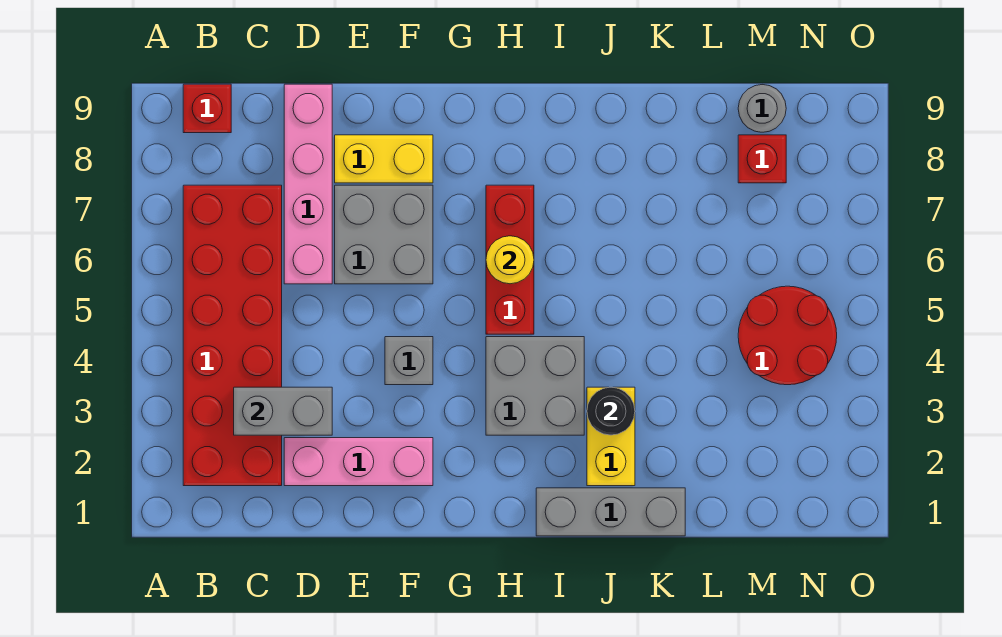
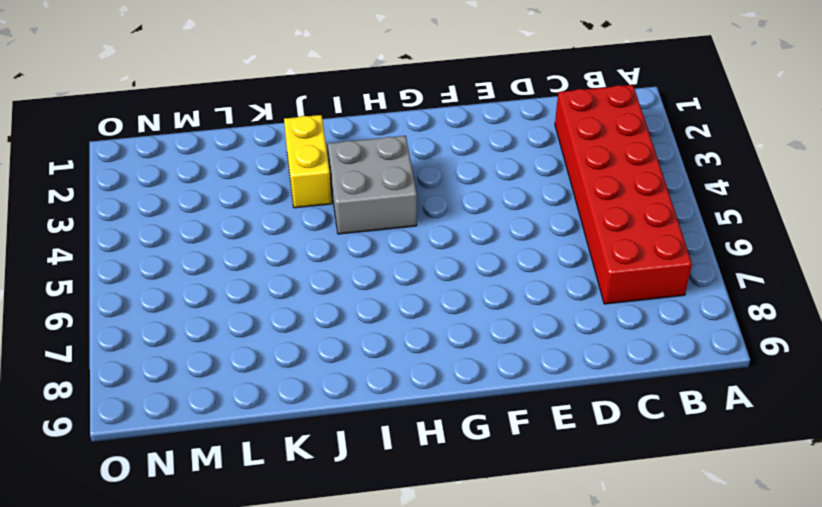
none -> red 1x1 brick [183,84,231,133]
none -> pink 1x3 brick [284,438,433,486]
none -> pink 1x4 brick [284,84,332,284]

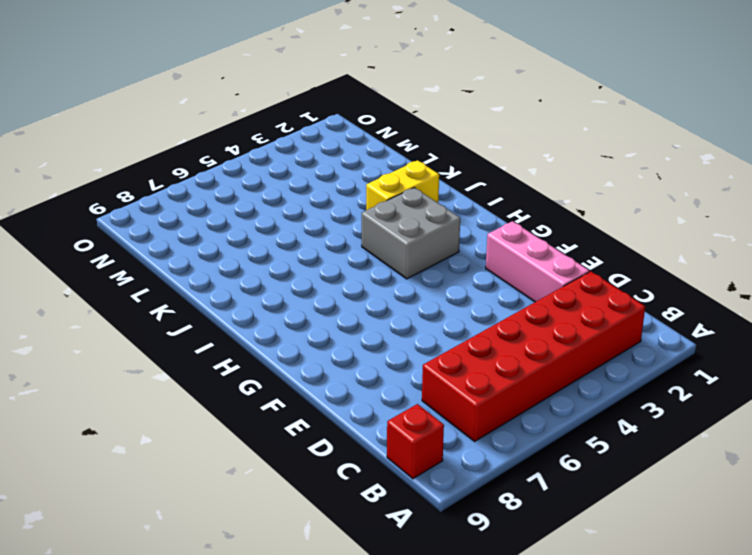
none -> pink 1x4 brick [284,84,332,284]
none -> grey 2x2 brick [335,185,433,284]
none -> yellow 1x2 brick [335,135,433,183]

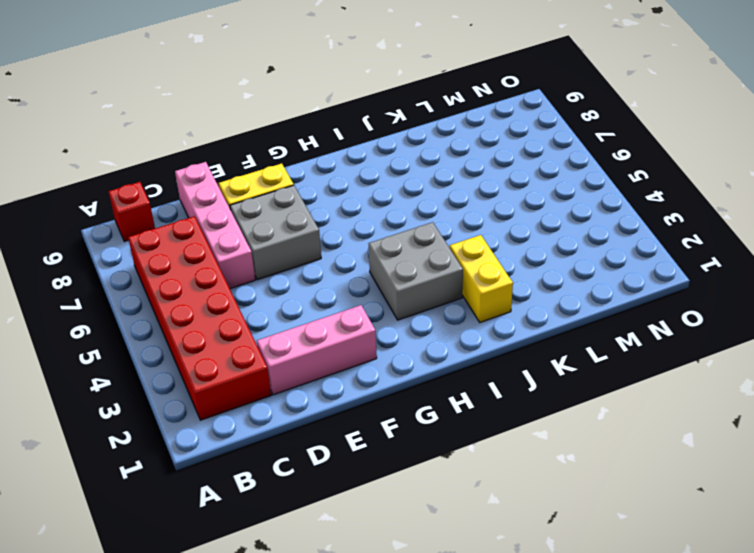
none -> grey 1x1 brick [385,337,433,385]
none -> red 1x3 brick [486,185,534,334]
none -> grey 1x3 brick [536,488,685,536]

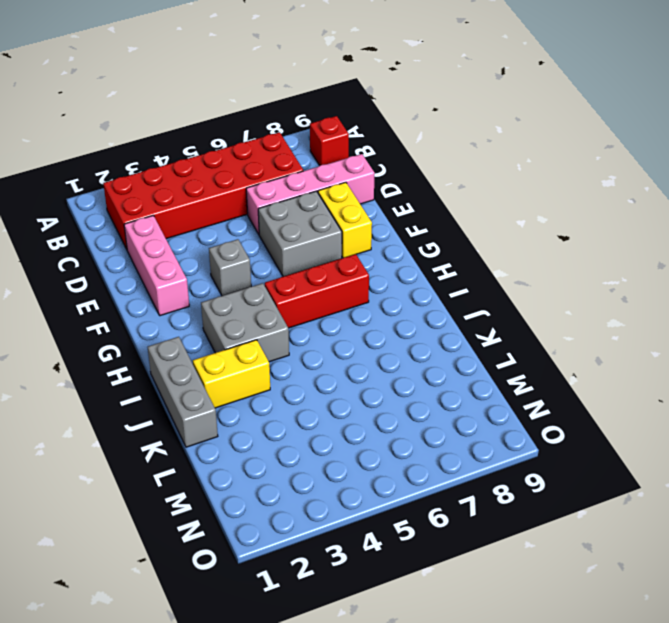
none -> red 2x2 round brick [738,286,837,385]
none -> red 1x1 brick [738,135,786,183]
none -> grey 1x1 round brick [738,85,786,132]

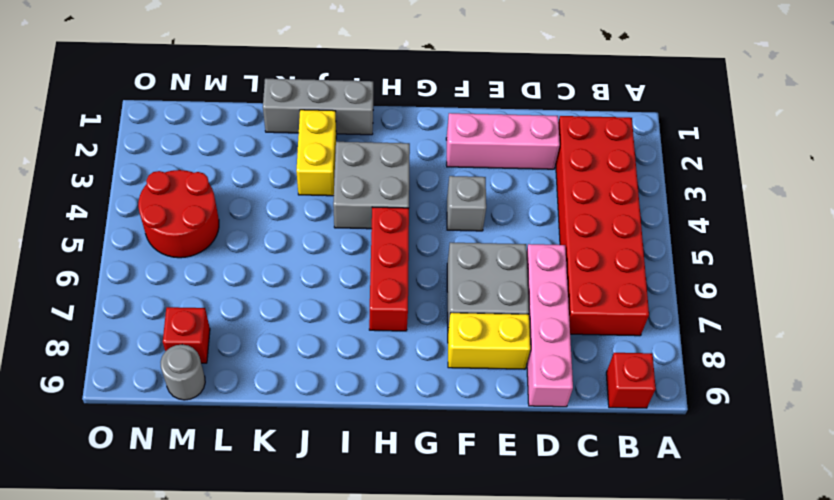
none -> grey 1x2 brick [234,387,332,435]
none -> yellow 1x1 round brick [486,236,534,284]
none -> black 1x1 round brick [587,387,635,435]

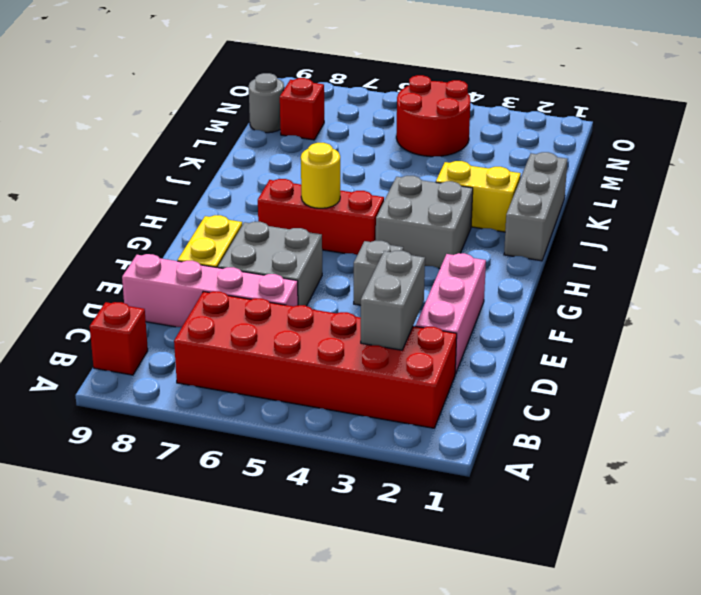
none -> black 1x1 round brick [587,387,635,435]

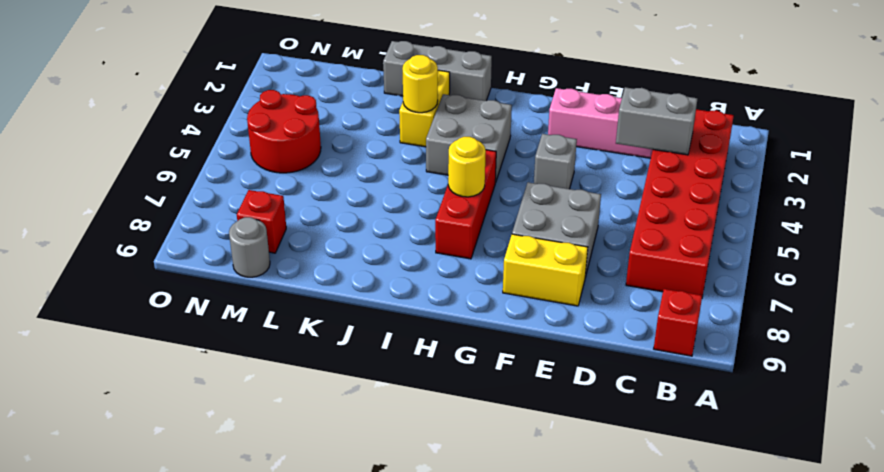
yellow 1x1 round brick [402,55,438,113] -> black 1x1 round brick [587,387,635,435]
none -> pink 1x4 brick [284,84,332,284]

